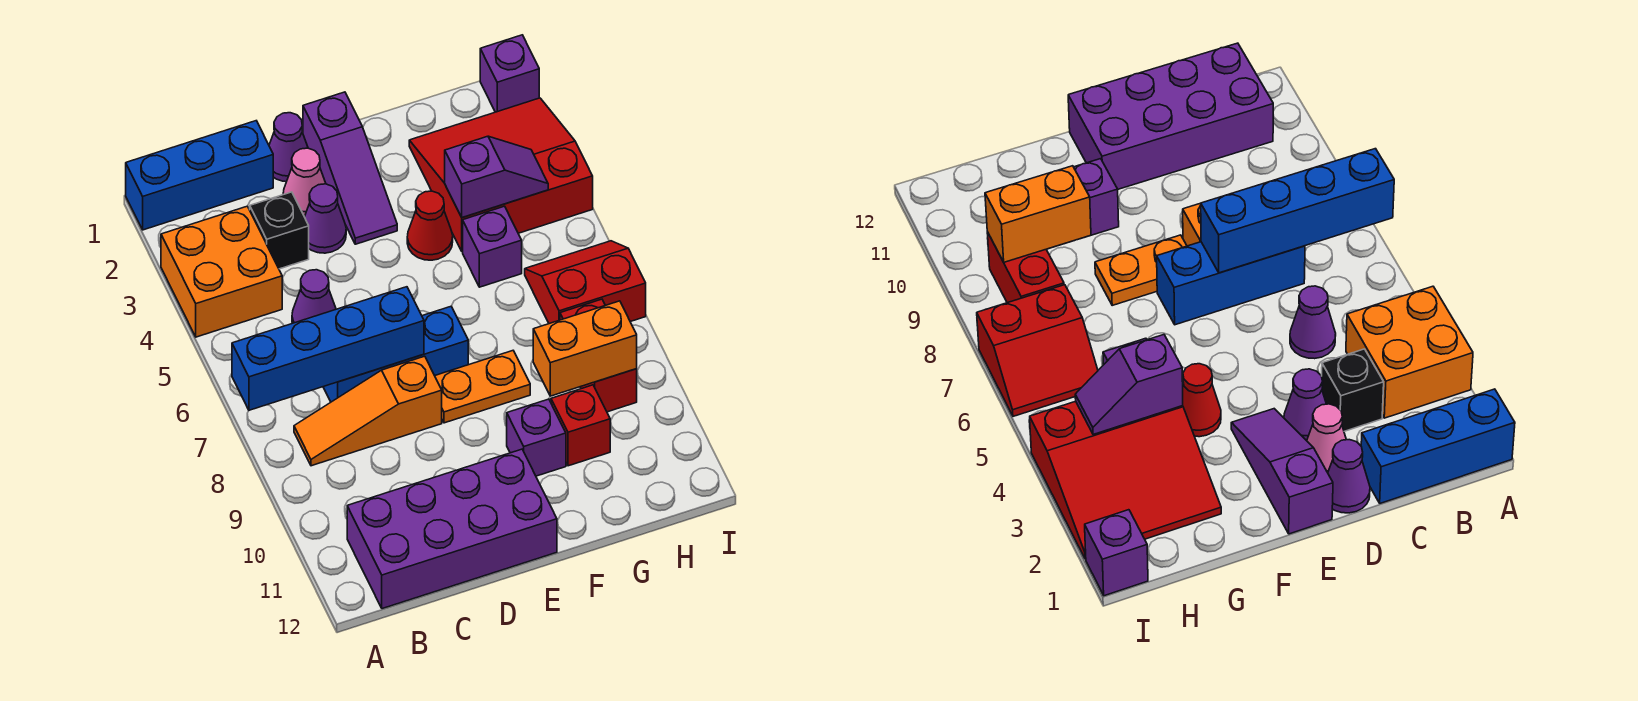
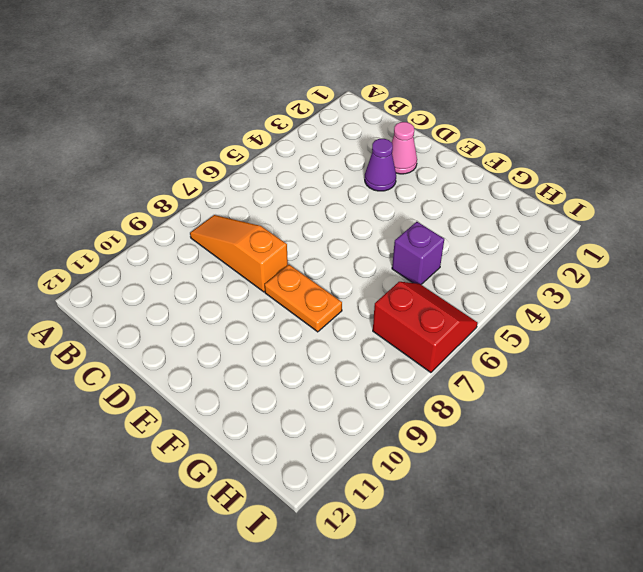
none -> blue 1x3 brick [126,121,273,230]
none -> orange 2x2 brick [161,206,282,337]
none -> purple 2x4 brick [347,449,557,609]

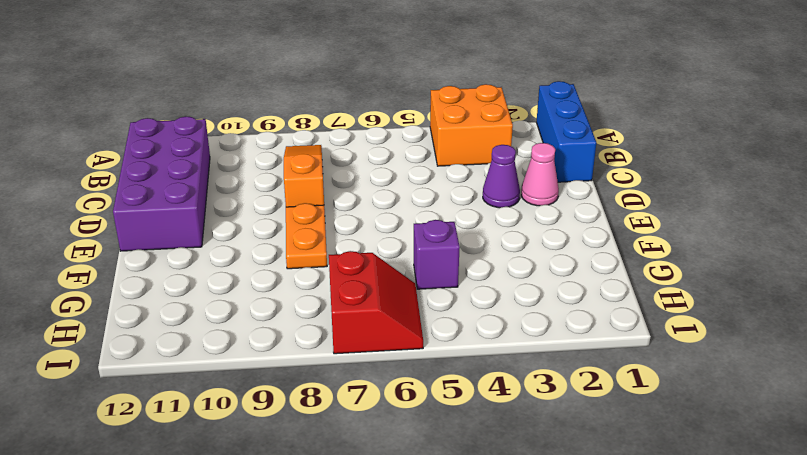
none -> black 1x1 brick [250,192,309,269]
none -> purple 1x1 cone [292,270,336,323]
none -> blue 1x3 brick [323,306,468,402]

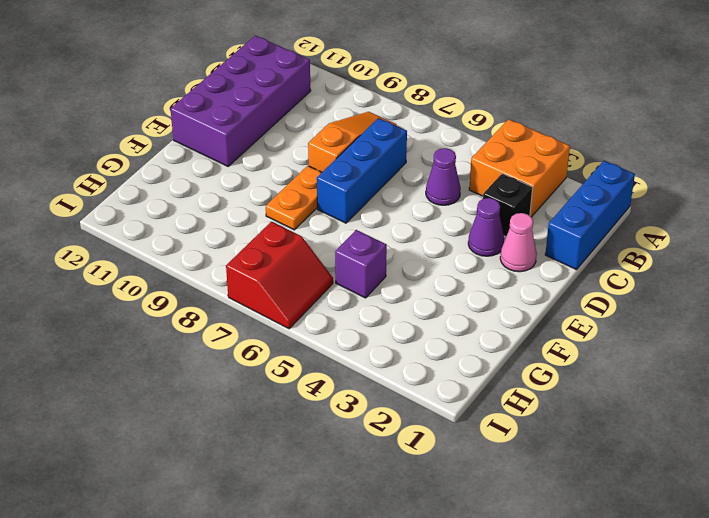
none -> purple 1x1 cone [269,113,308,182]
none -> purple 1x3 slope [303,92,397,244]
none -> red 1x1 cone [407,191,453,260]

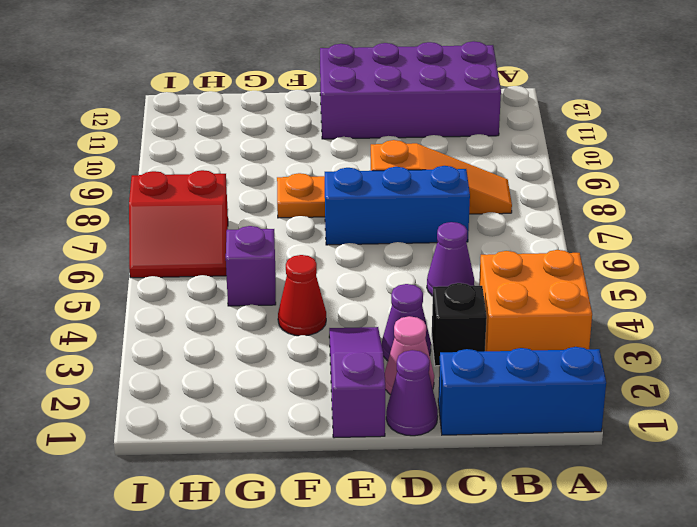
none -> purple 1x1 brick [507,399,566,476]
none -> red 3x3 slope [409,98,593,251]
none -> red 1x1 brick [551,385,610,466]

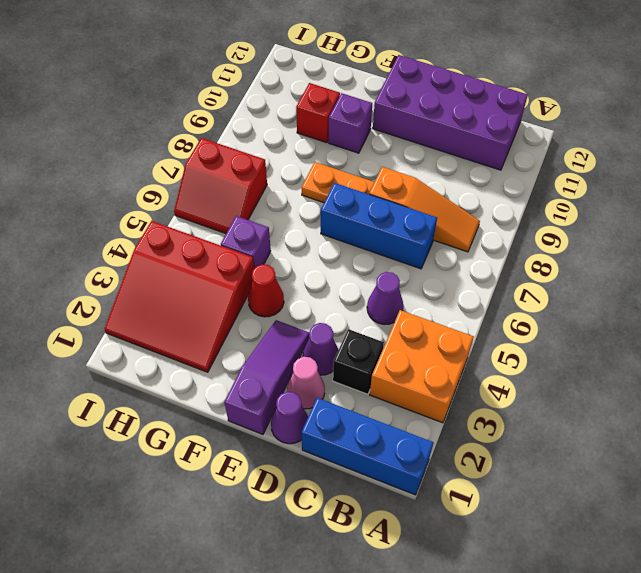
none -> red 1x2 brick [560,299,637,412]
none -> purple 1x1 brick [480,35,539,112]
none -> blue 1x4 brick [232,287,424,410]

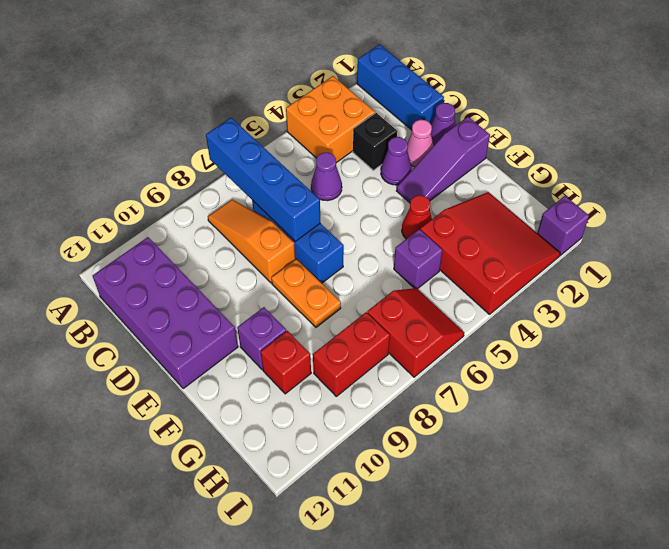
none -> purple 1x2 slope [445,136,548,218]
none -> orange 1x2 brick [533,301,637,396]

